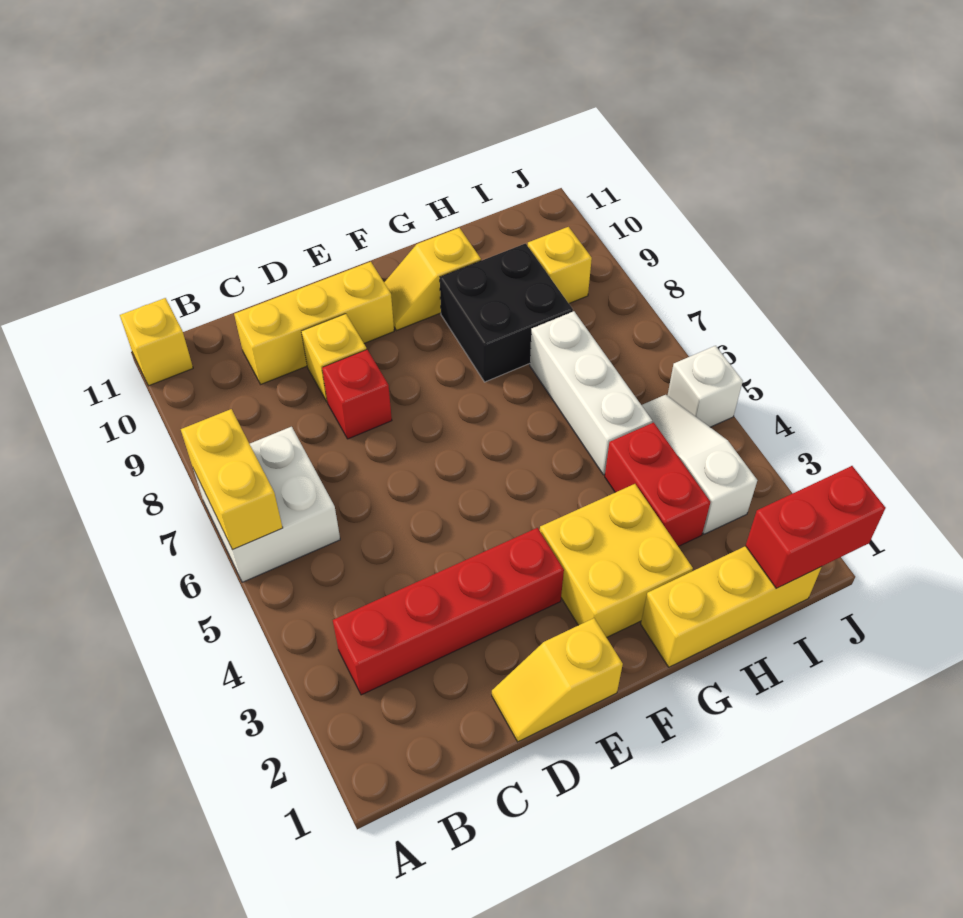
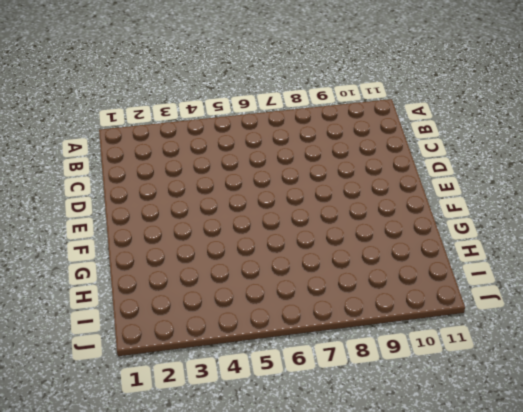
none -> white 2x2 brick [193,427,340,582]
none -> yellow 1x1 brick [120,298,193,386]
none -> red 1x4 brick [333,528,564,695]

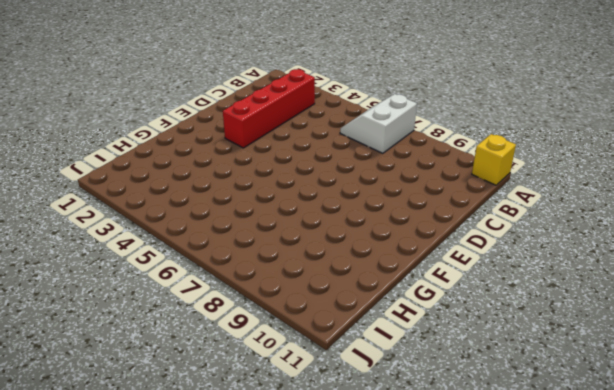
white 2x2 slope [340,94,417,153] -> white 2x2 brick [193,427,340,582]
none -> yellow 1x3 brick [234,262,394,384]
none -> yellow 1x2 slope [492,618,623,742]
none -> red 1x1 brick [322,349,392,439]

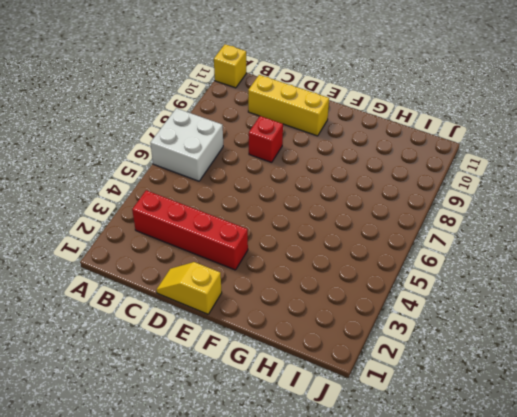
none -> yellow 1x1 brick [301,314,366,401]
none -> yellow 2x2 brick [540,484,693,638]
none -> yellow 1x2 slope [384,228,481,331]

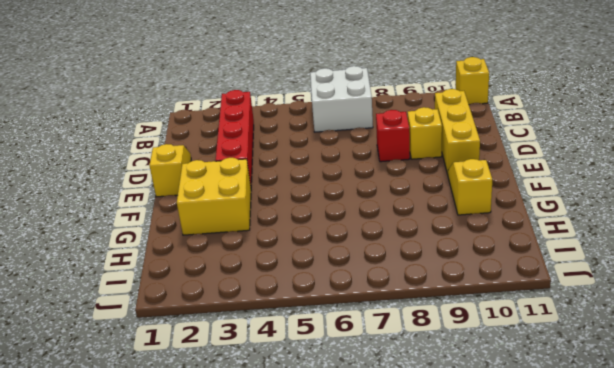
none -> yellow 1x3 brick [641,546,821,667]
none -> black 2x2 brick [440,244,573,382]
none -> red 1x2 brick [605,422,710,546]

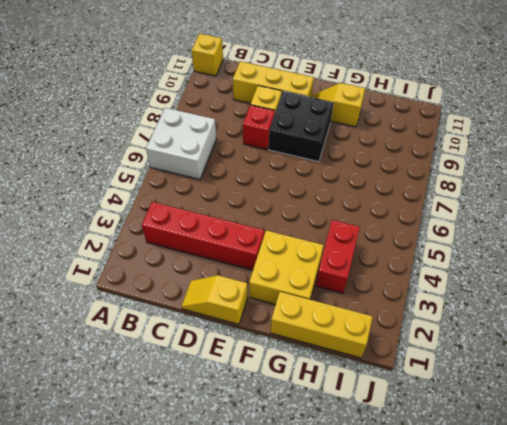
black 2x2 brick [269,91,334,162] -> black 2x2 brick moved to [440,244,573,382]
none -> white 1x3 brick [530,311,652,475]
none -> white 1x3 slope [642,395,757,534]
none -> yellow 1x1 brick [528,227,592,303]

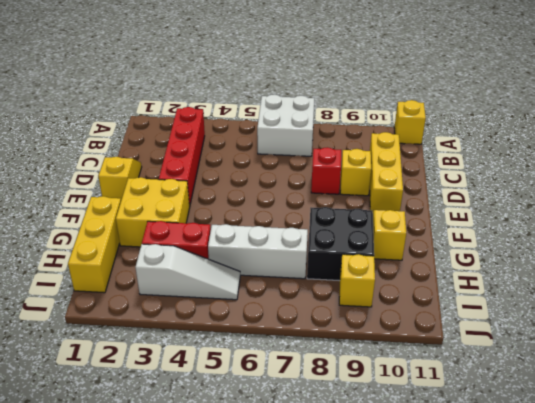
none -> white 1x1 brick [667,346,743,427]
none -> yellow 1x2 brick [181,409,283,550]
none -> red 1x2 brick [746,466,886,588]

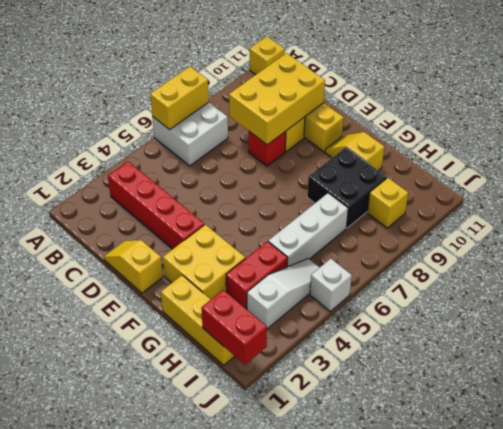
yellow 2x3 brick [229,53,325,145] -> none

